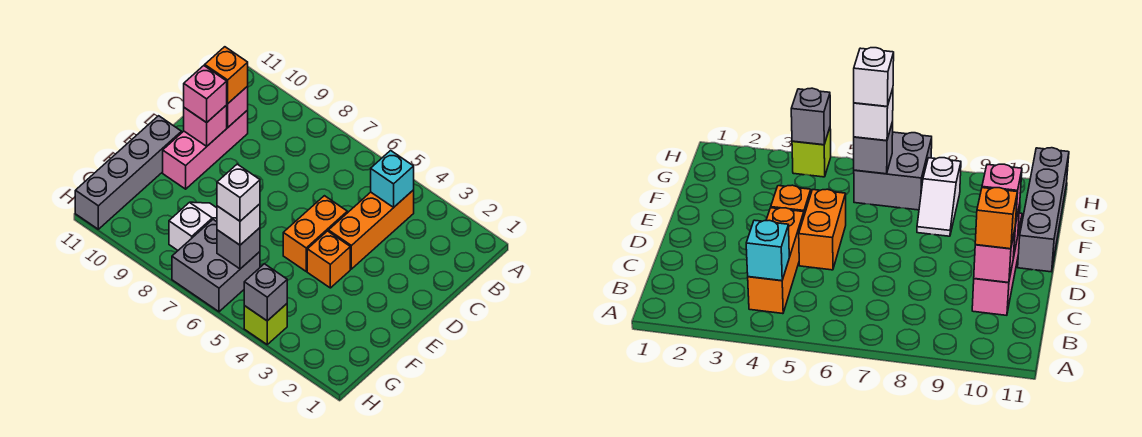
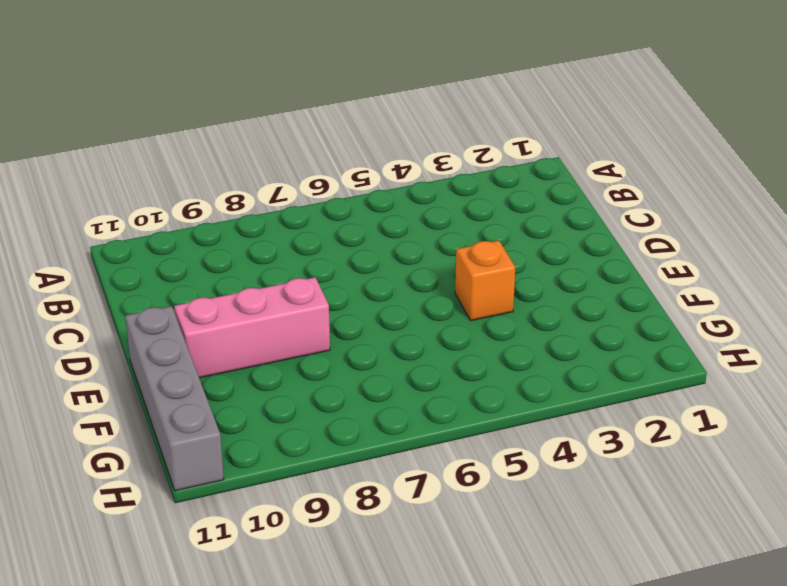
pink 1x3 brick [174,277,330,378] -> pink 1x3 brick turned to [163,110,248,189]
none -> orange 1x3 brick [328,190,414,269]
none -> orange 1x2 brick [283,196,347,271]
none -> white 1x2 slope [169,202,217,250]

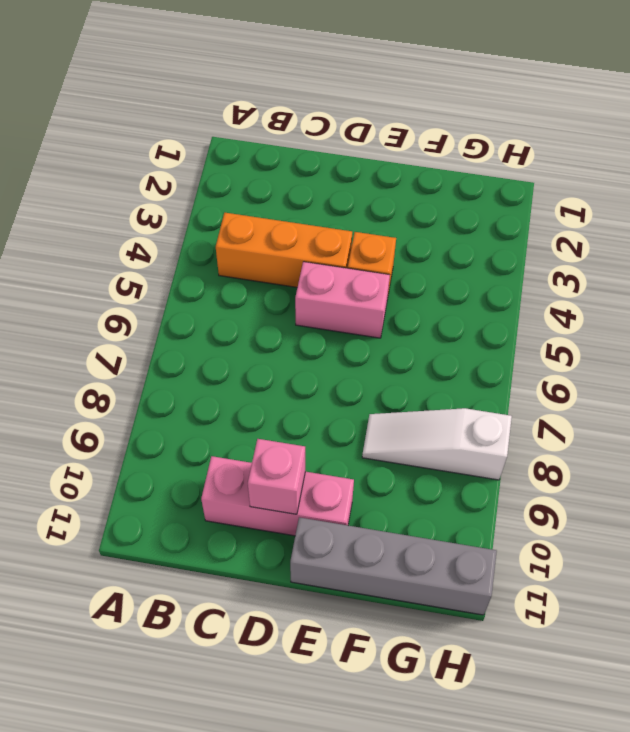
pink 1x2 brick [295,262,390,338] -> orange 1x2 brick [283,196,347,271]
white 1x3 slope [362,408,512,480] -> white 1x2 slope [169,202,217,250]
none -> grey 2x2 brick [172,220,260,312]
none -> lime 1x1 brick [244,304,287,344]
none -> cyan 1x1 brick [371,150,414,207]

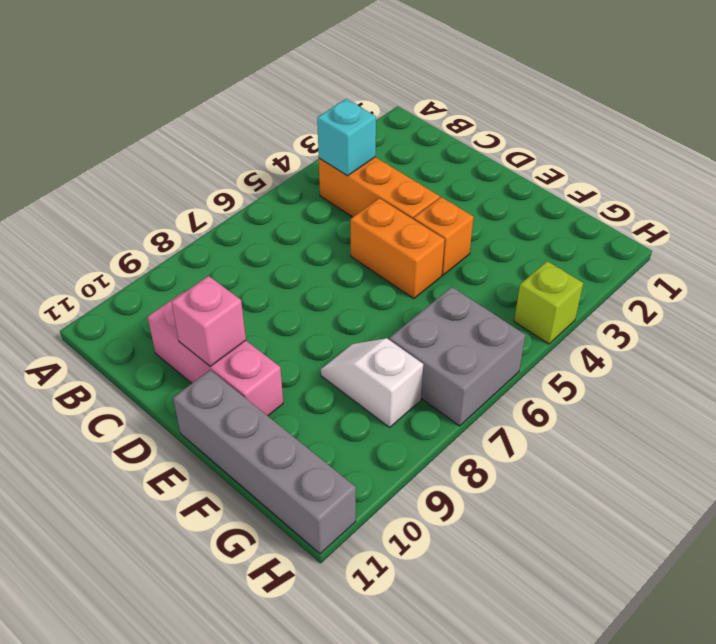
none -> pink 1x1 brick [227,86,248,127]
none -> grey 1x1 brick [217,228,260,269]
none -> grey 1x1 brick [244,264,287,321]

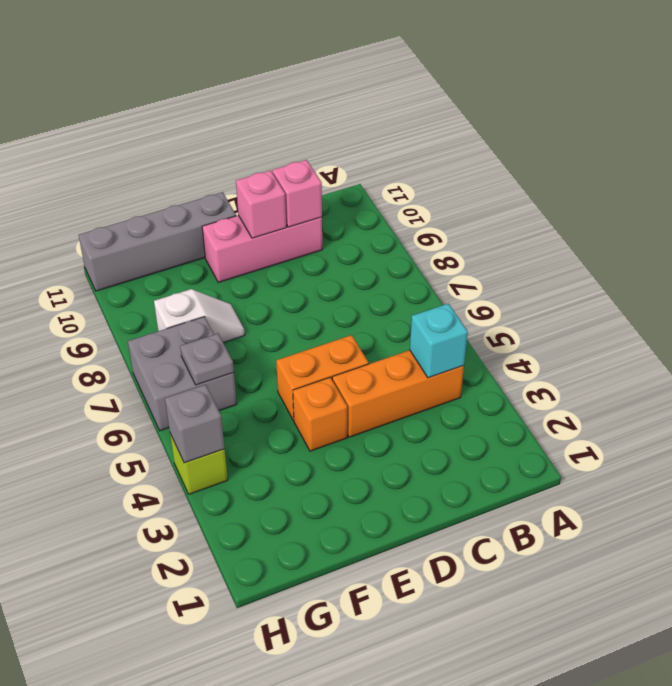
grey 1x1 plate [180,334,234,385] -> grey 1x1 brick [217,228,260,269]
none -> orange 1x1 brick [205,47,248,104]
none -> pink 1x1 brick [184,66,227,123]
none -> white 1x1 brick [217,204,260,245]

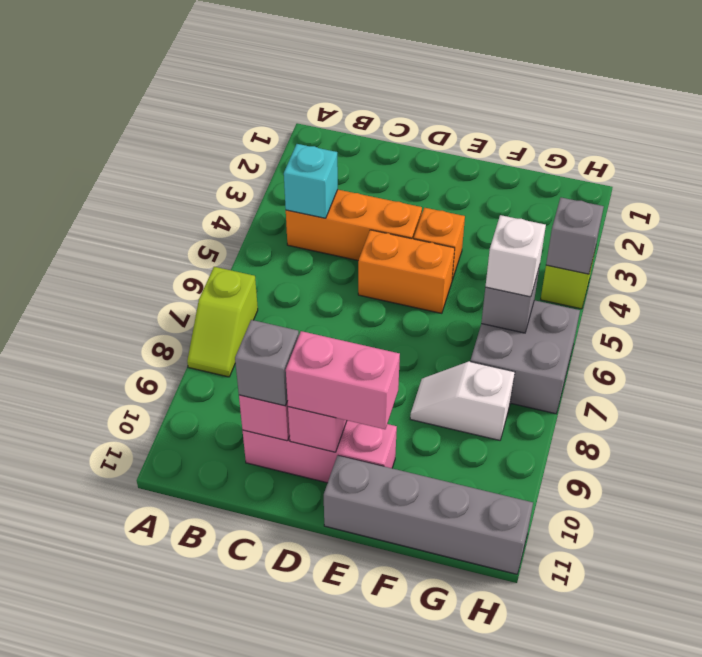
lime 1x2 slope [187,267,258,377] -> none
grey 1x1 brick [235,320,299,406] -> orange 1x1 brick [205,47,248,104]
pink 1x2 brick [286,331,400,429] -> pink 1x1 brick [184,66,227,123]
none -> white 1x1 brick [217,164,260,221]

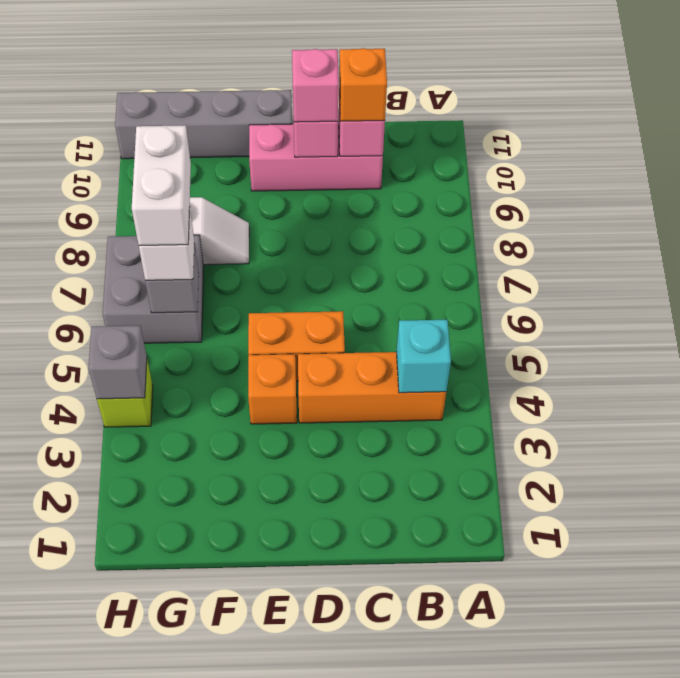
white 1x2 brick [132,125,191,246] -> white 1x1 brick [217,164,260,221]

